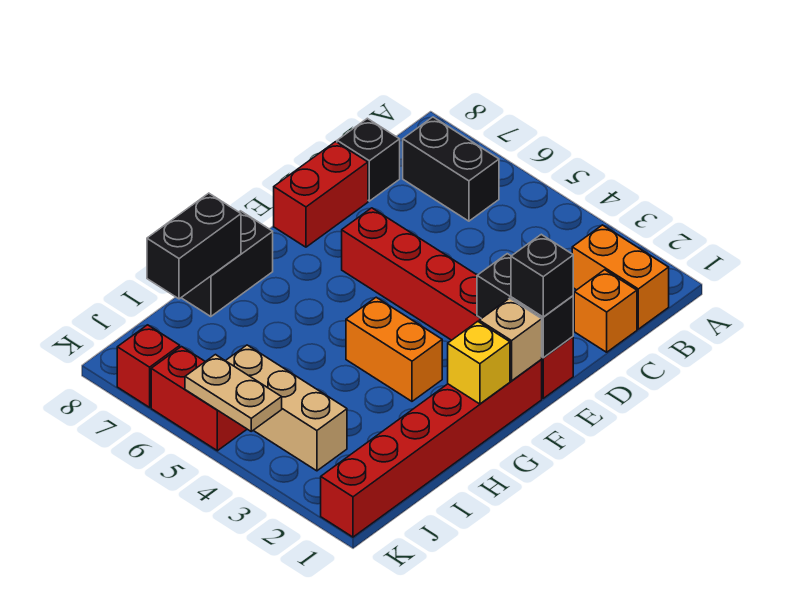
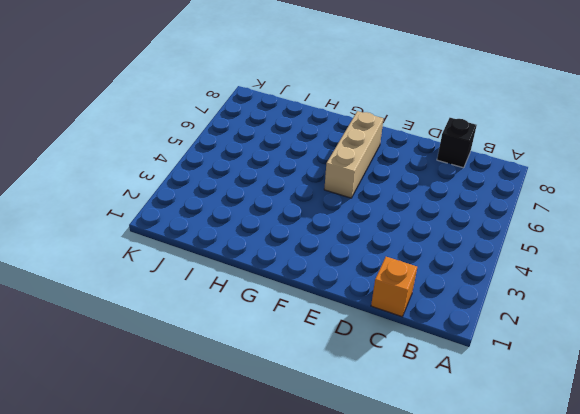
tan 1x3 brick [324,111,383,198] -> tan 1x3 brick moved to [226,345,347,471]
none -> orange 1x2 brick [572,225,669,329]
none -> black 1x2 brick [403,117,499,221]
none -> red 1x2 brick [274,142,368,247]

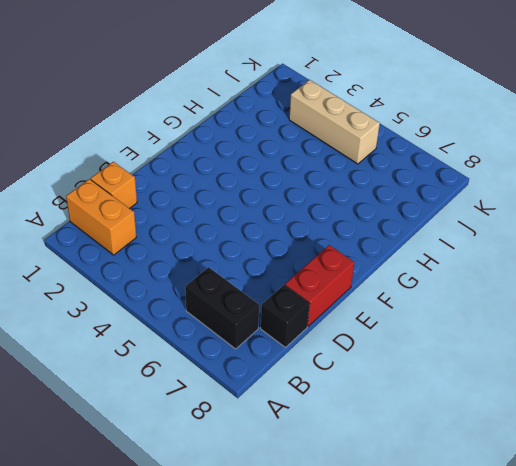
none -> red 1x6 brick [342,208,573,398]
none -> red 1x6 brick [321,360,542,537]
none -> orange 1x2 brick [346,297,442,401]

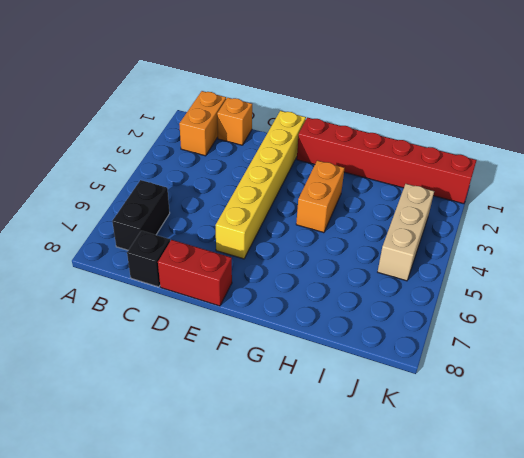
yellow 1x6 brick [216,111,306,259] -> red 1x6 brick [342,208,573,398]
none -> black 1x2 brick [181,211,273,317]
none -> red 1x2 brick [151,347,247,451]
none -> red 1x1 brick [117,325,180,407]

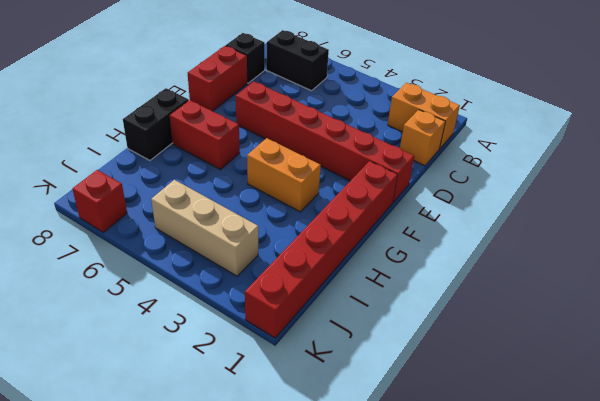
red 1x2 brick [170,100,240,170] -> red 1x2 brick moved to [151,347,247,451]
none -> black 1x2 brick [477,254,573,358]
none -> tan 1x1 brick [479,298,542,381]
none -> yellow 1x1 brick [448,321,510,404]

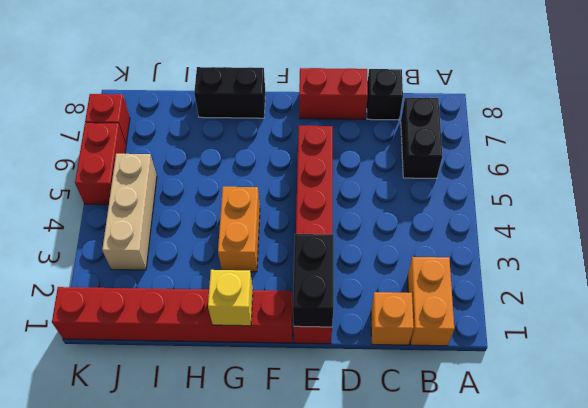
none -> tan 1x1 brick [479,298,542,381]
none -> black 1x2 brick [147,193,241,299]
none -> tan 1x2 plate [185,355,282,431]

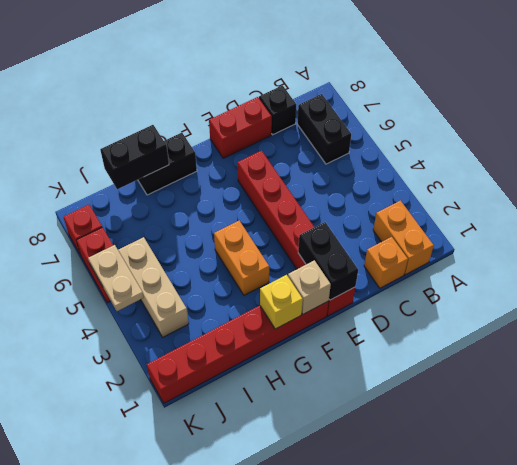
none -> black 1x1 brick [511,234,573,317]

